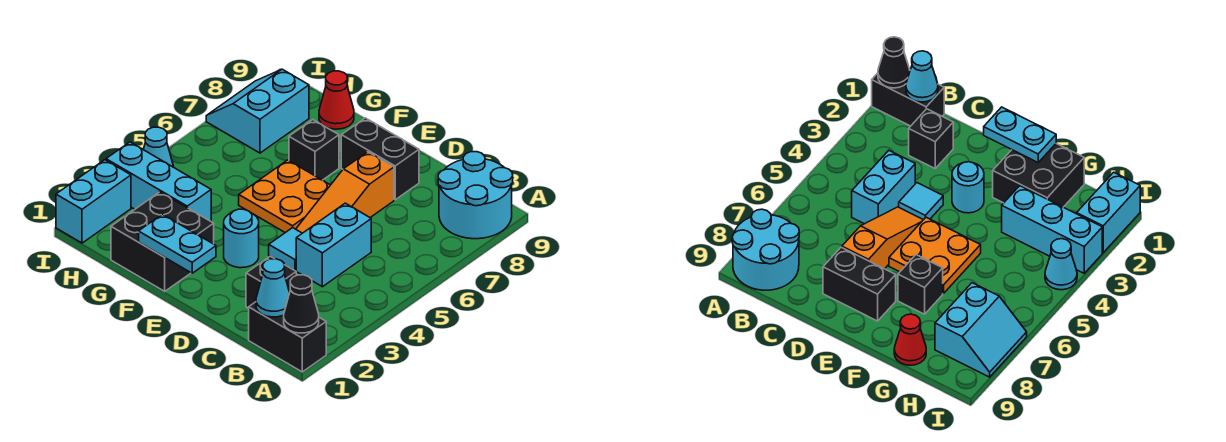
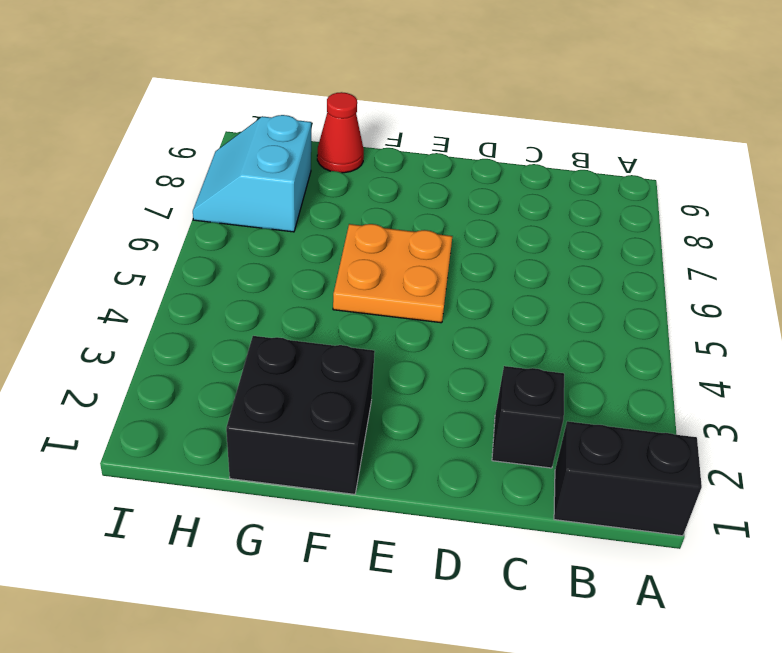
none -> cyan 2x2 round brick [438,152,513,239]
none -> cyan 1x2 brick [296,203,371,287]
none -> cyan 1x1 tile [269,228,302,271]

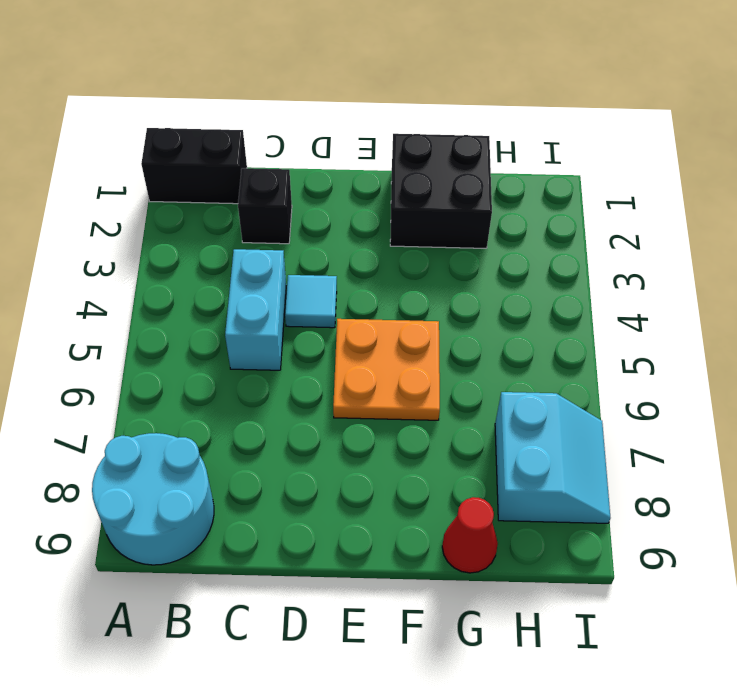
none -> orange 1x3 slope [296,152,394,233]
none -> black 1x2 brick [341,118,419,200]
none -> cyan 1x1 round brick [224,209,259,268]

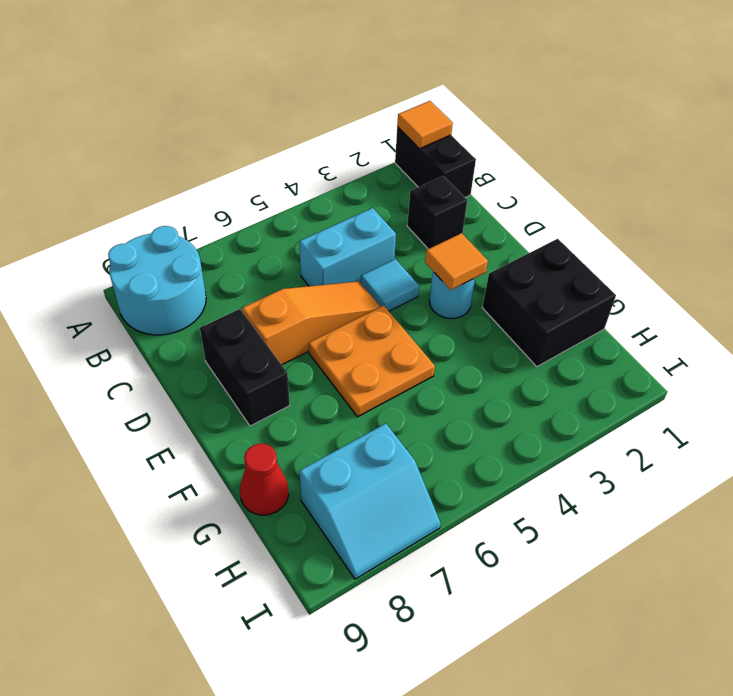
orange 1x1 tile [397,101,453,149] -> black 1x1 cone [284,275,319,333]
orange 1x1 tile [425,233,488,290] -> none
none -> black 1x1 brick [289,120,339,180]
none -> cyan 1x3 brick [106,142,211,221]
none -> cyan 1x2 brick [56,160,131,243]

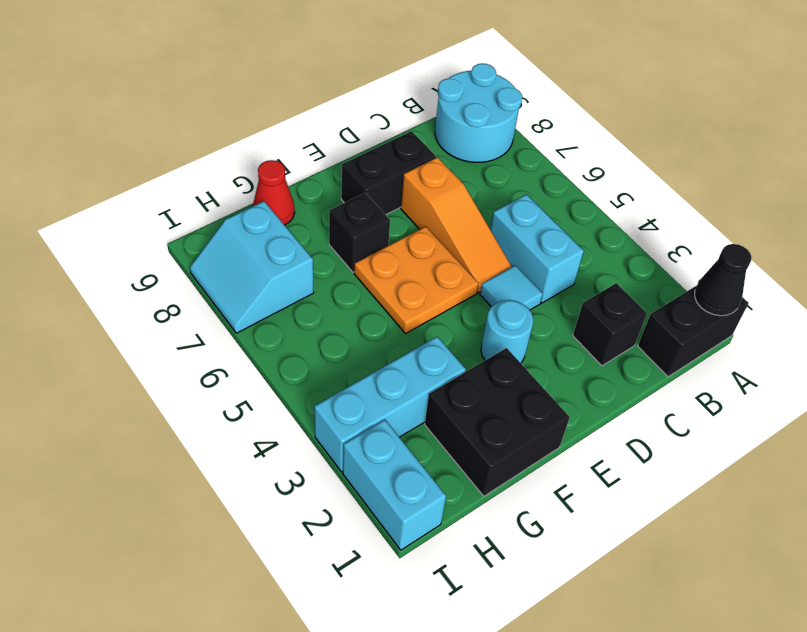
none -> cyan 1x1 cone [143,127,174,167]
none -> cyan 1x1 cone [256,259,290,317]
none -> cyan 1x2 plate [139,214,216,273]

